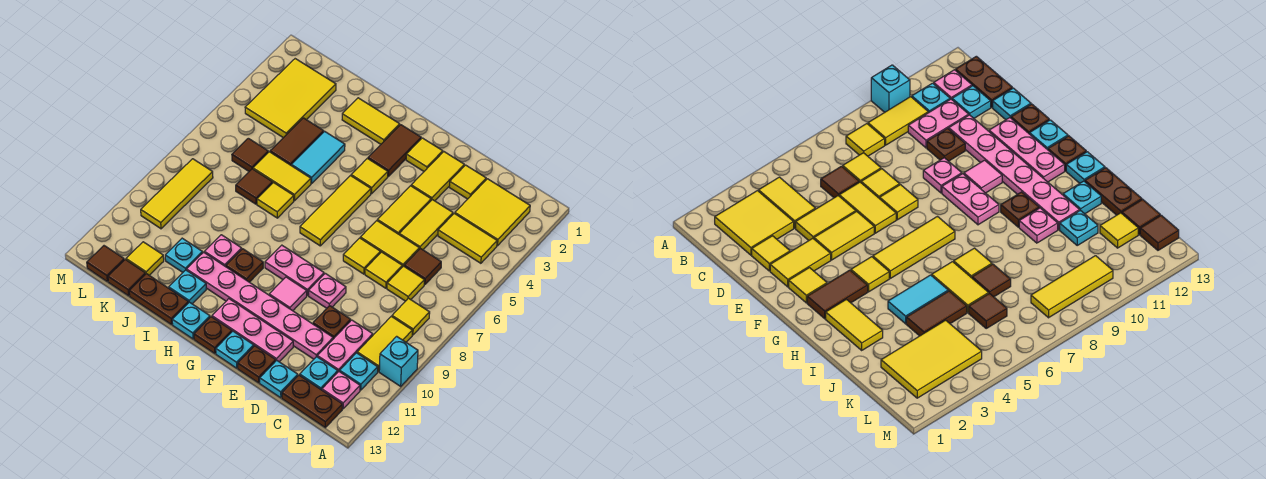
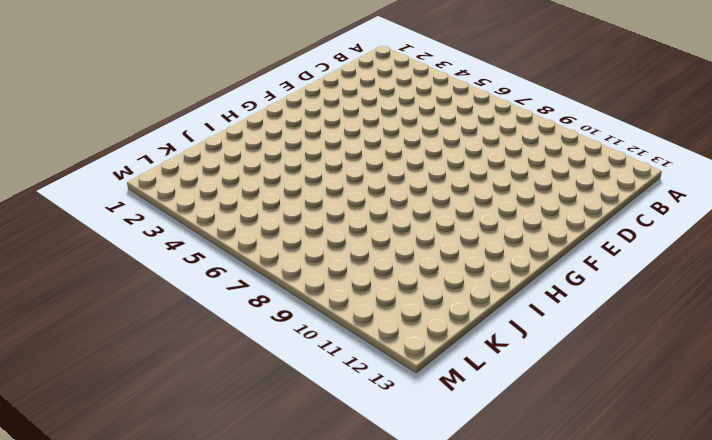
none -> cyan 1x1 brick [379,336,418,386]
none -> yellow 2x2 tile [455,179,530,246]
none -> yellow 1x2 tile [438,213,497,263]
none -> yellow 1x1 tile [392,298,430,335]

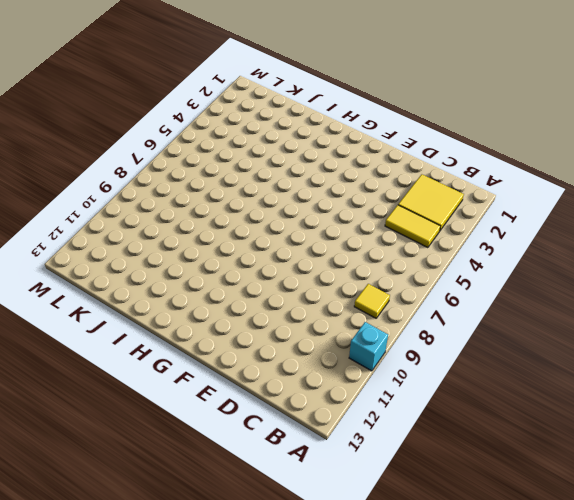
none -> yellow 1x2 tile [357,316,412,372]
none -> cyan 1x1 plate [340,353,378,390]
none -> pink 1x1 plate [322,372,360,409]
none -> brown 1x2 plate [282,375,342,428]

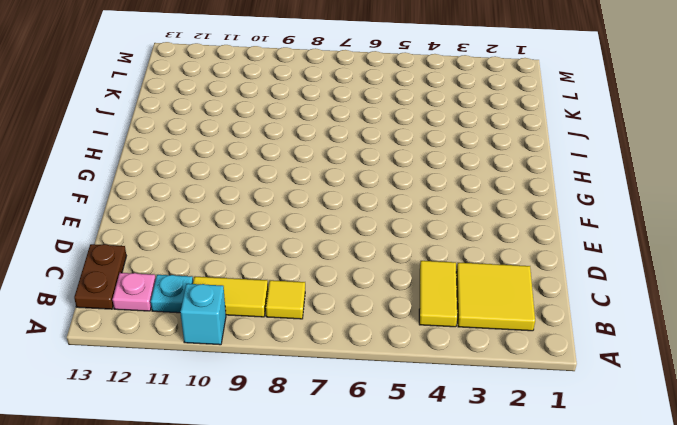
none -> brown 1x1 tile [404,249,441,285]
none -> yellow 1x1 tile [387,266,424,301]
none -> pink 1x2 plate [317,320,373,372]
none -> cyan 1x1 plate [300,357,338,390]

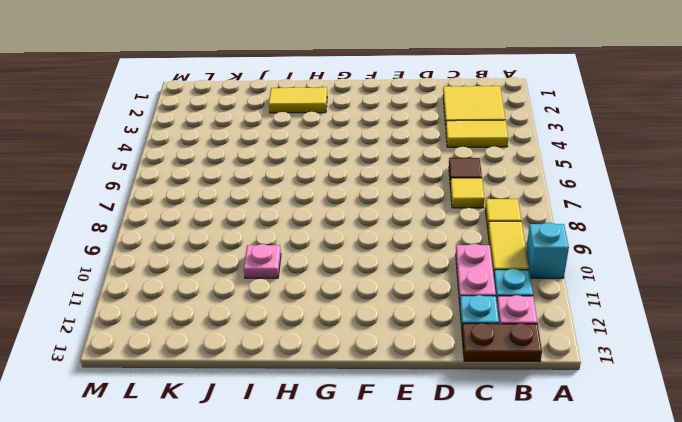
none -> yellow 1x1 tile [449,165,486,199]
none -> yellow 1x2 tile [399,200,453,250]
none -> yellow 1x2 tile [360,221,419,267]
none -> yellow 1x1 tile [365,252,402,288]

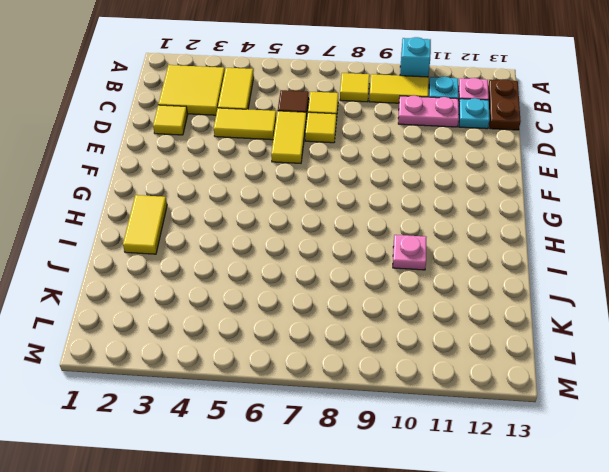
none -> brown 1x1 plate [313,306,351,339]
none -> pink 1x6 plate [187,252,333,359]
none -> cyan 1x1 plate [260,360,298,398]
none -> yellow 1x2 tile [411,152,464,201]

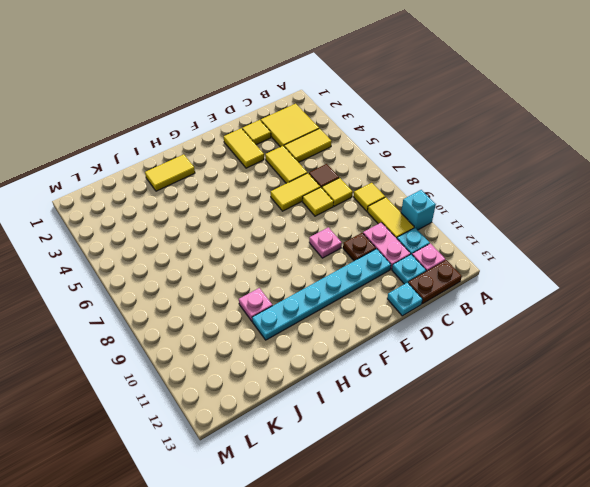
cyan 1x6 plate [252,249,391,340] -> pink 1x6 plate [187,252,333,359]
none -> yellow 1x2 tile [377,186,431,234]
none -> yellow 1x1 tile [343,238,380,274]
none -> pink 1x3 plate [212,299,293,362]
none -> brown 1x1 plate [238,346,276,383]

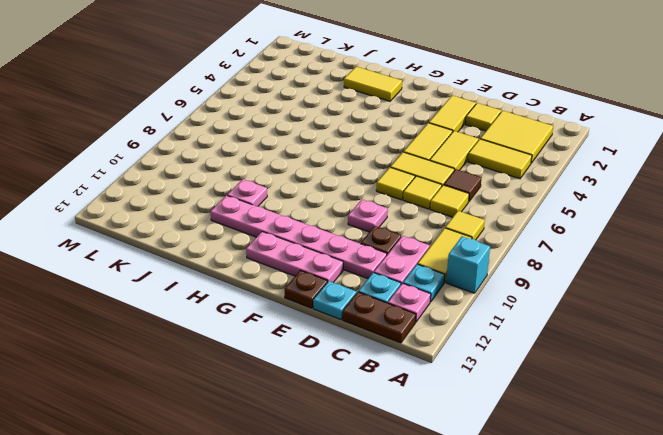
none -> yellow 1x1 tile [406,138,443,171]
none -> pink 1x2 plate [265,245,324,296]
none -> pink 1x1 tile [269,277,307,311]
none -> cyan 1x1 plate [216,331,254,368]

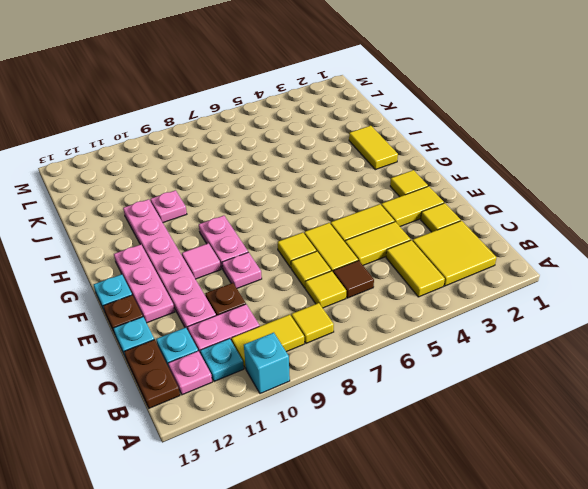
none -> brown 1x2 tile [368,125,421,176]
none -> yellow 1x1 tile [351,158,388,194]
none -> yellow 1x3 tile [300,176,371,246]
none -> brown 1x1 plate [194,317,232,354]

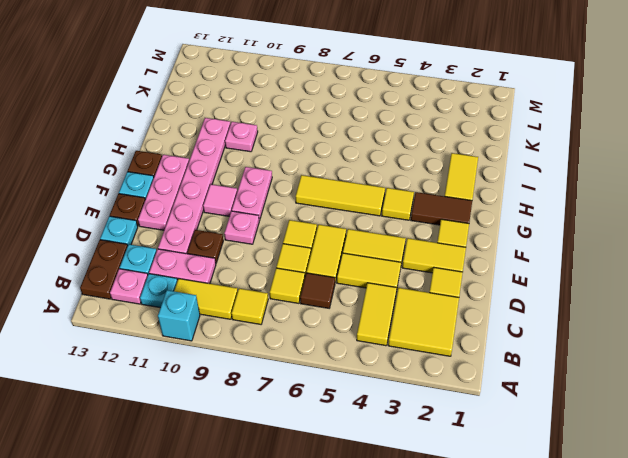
none -> brown 1x1 plate [226,249,263,282]
none -> cyan 1x1 plate [172,302,210,339]
none -> cyan 1x2 tile [291,131,345,183]
none -> yellow 1x2 tile [253,152,311,201]

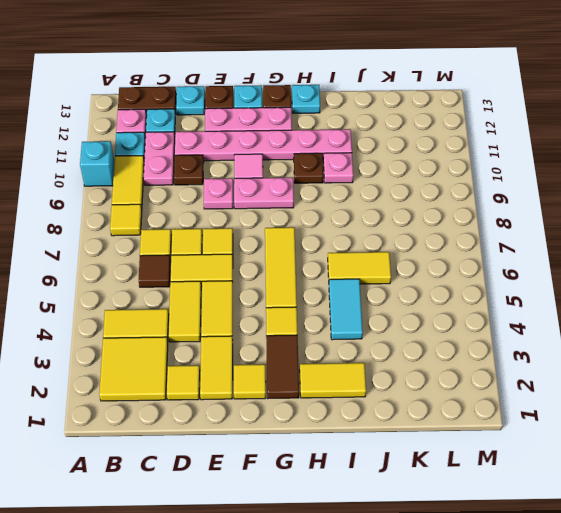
none -> yellow 1x1 tile [257,183,294,218]
none -> cyan 1x1 plate [169,270,206,304]
none -> brown 1x2 plate [129,274,188,325]
none -> brown 1x2 tile [270,118,324,165]

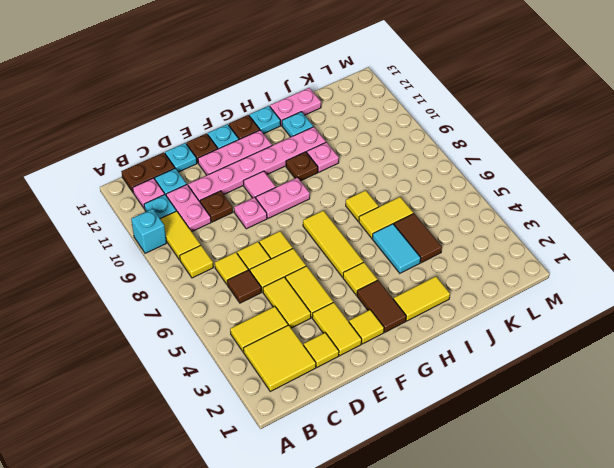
pink 1x2 plate [270,88,321,125] -> brown 1x2 plate [129,274,188,325]
none -> brown 1x1 tile [236,169,272,204]
none -> cyan 1x1 plate [165,238,203,272]
none -> yellow 2x3 tile [245,59,336,138]
none -> brown 1x1 tile [232,138,268,171]

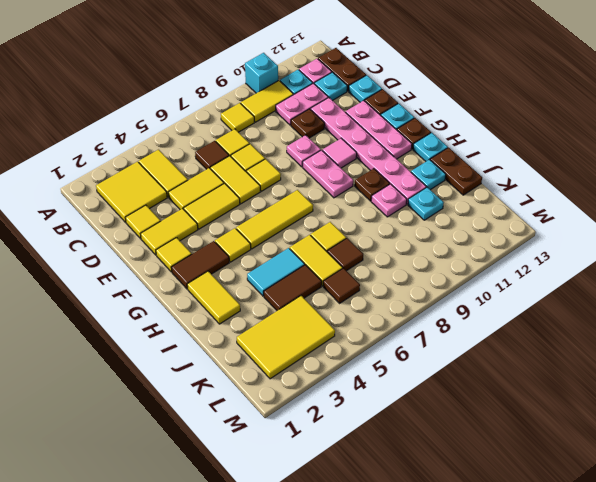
none -> yellow 1x1 tile [126,242,164,275]
none -> brown 1x1 tile [108,260,145,296]
none -> yellow 1x3 tile [141,159,213,229]
none -> brown 1x1 tile [87,246,124,281]

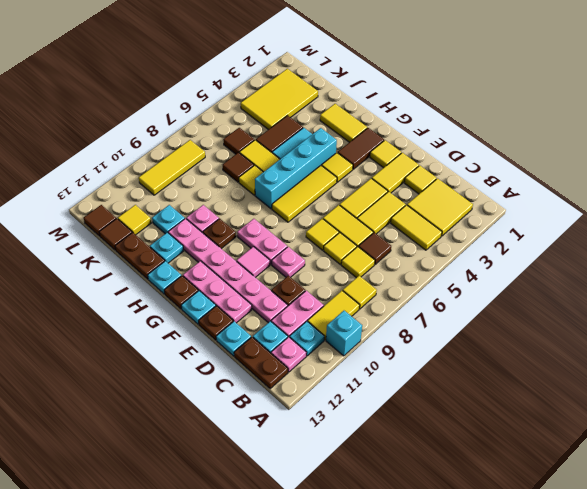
cyan 1x4 brick [255,128,337,209] -> none

